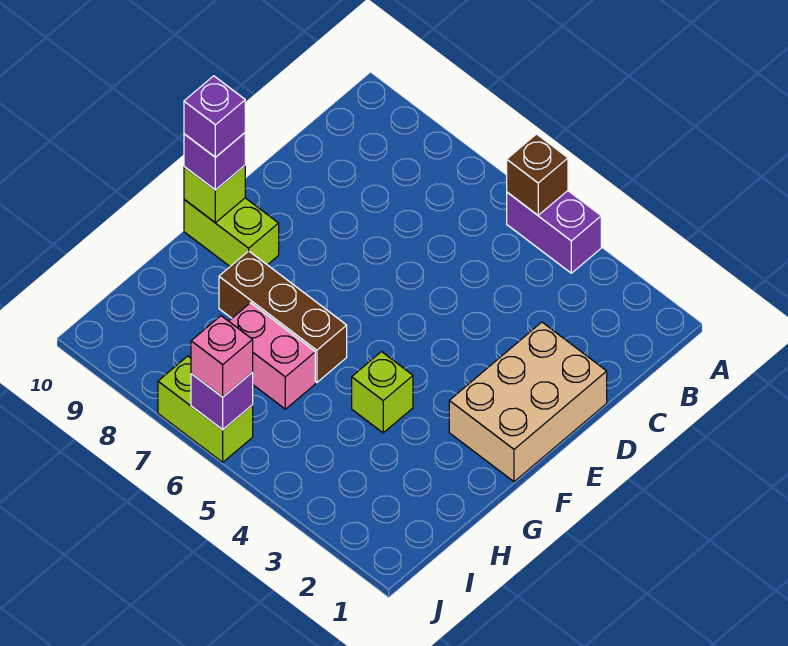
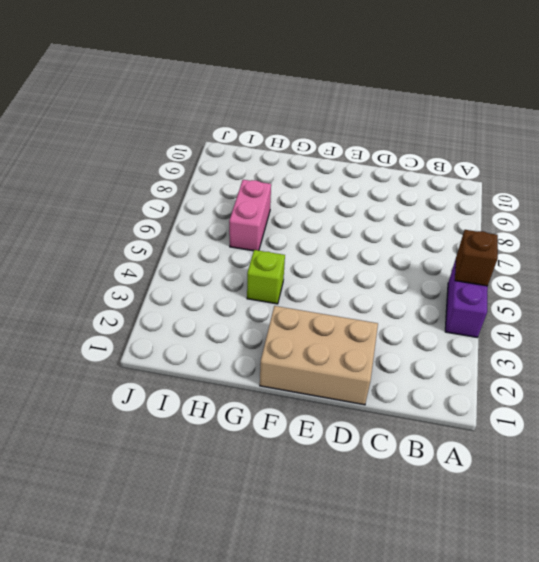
none -> lime 1x2 brick [184,198,279,266]
none -> brown 1x3 brick [219,251,347,383]
none -> lime 1x2 brick [158,356,253,462]

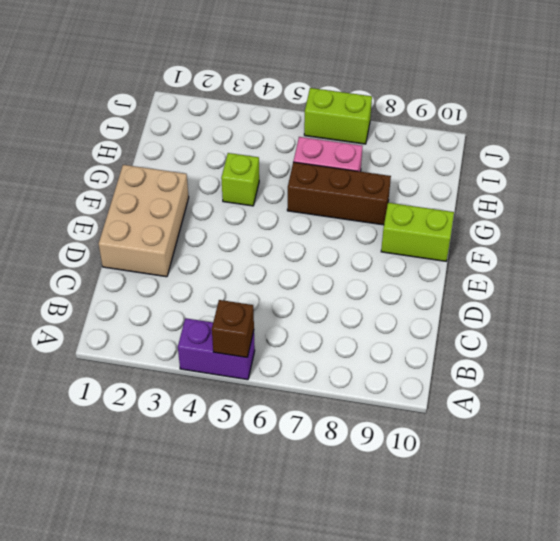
none -> lime 1x1 brick [184,166,245,223]
none -> purple 1x1 brick [191,372,253,430]
none -> purple 1x1 brick [184,133,245,190]

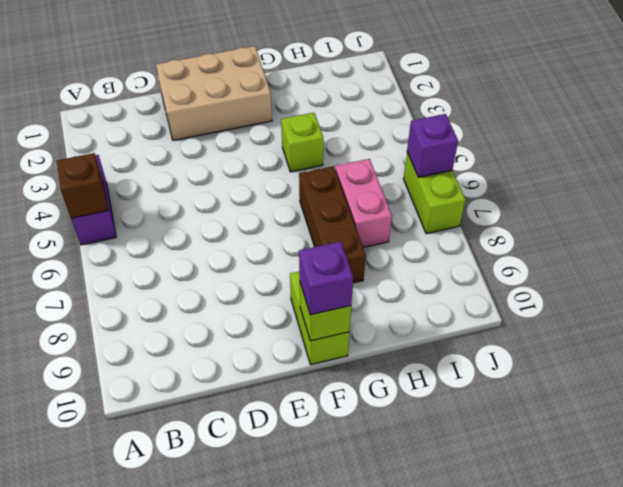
none -> pink 1x1 brick [191,316,253,397]
none -> purple 1x1 brick [184,76,245,157]

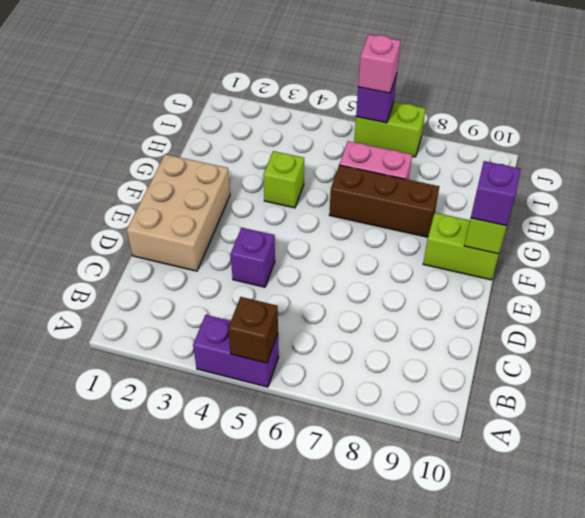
purple 1x1 brick [230,228,275,287] -> purple 1x1 brick moved to [184,76,245,157]

